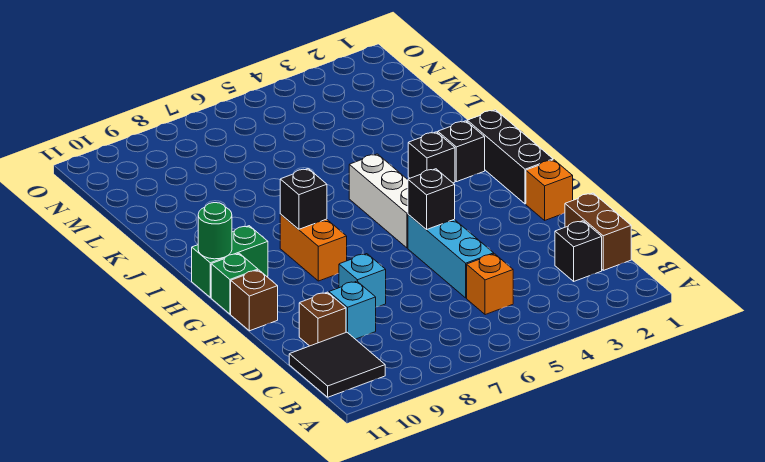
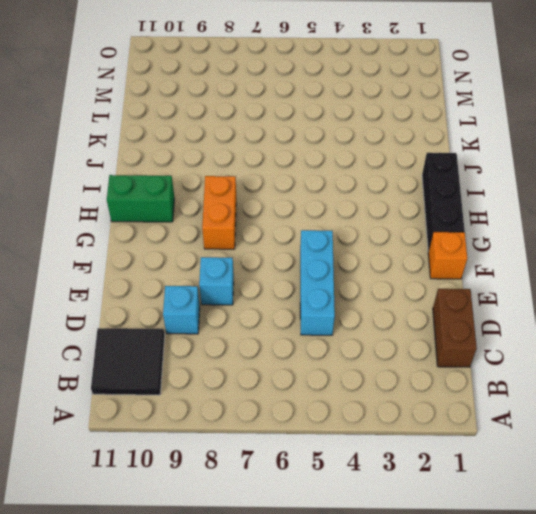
none -> black 1x1 brick [555,221,602,281]
none -> orange 1x1 brick [467,254,513,315]
none -> brown 1x1 brick [299,292,346,346]

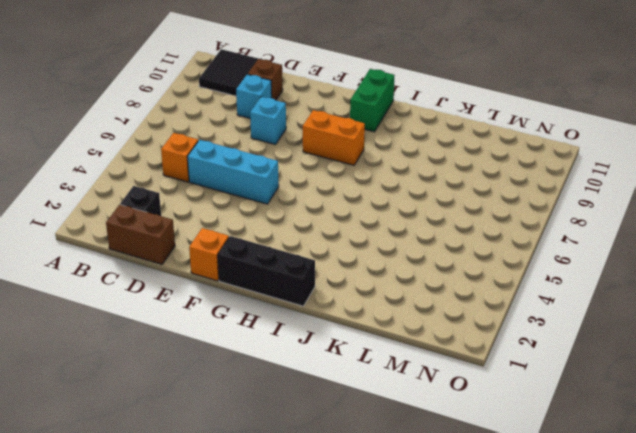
none -> brown 1x1 brick [231,270,278,331]
none -> white 1x3 brick [349,154,408,248]
none -> green 1x1 brick [211,253,258,314]

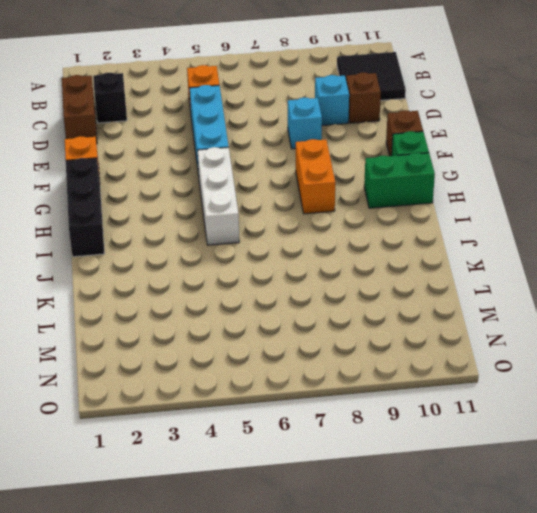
none -> black 1x1 brick [438,121,485,182]
none -> black 1x1 brick [408,132,455,183]
none -> black 1x1 brick [408,169,455,230]

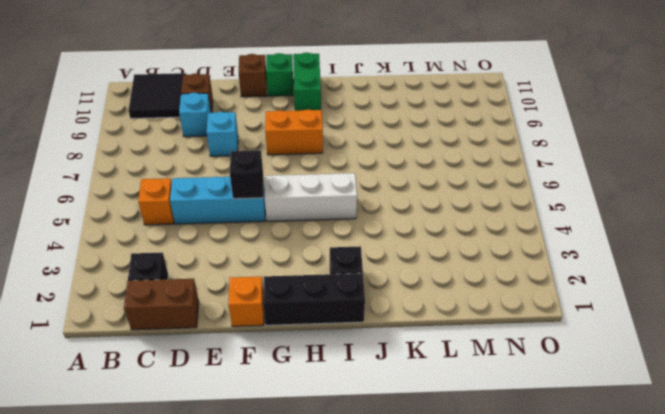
none -> black 1x1 brick [408,132,455,183]
none -> black 1x1 brick [280,169,327,229]
none -> green 1x1 round brick [198,203,232,259]

